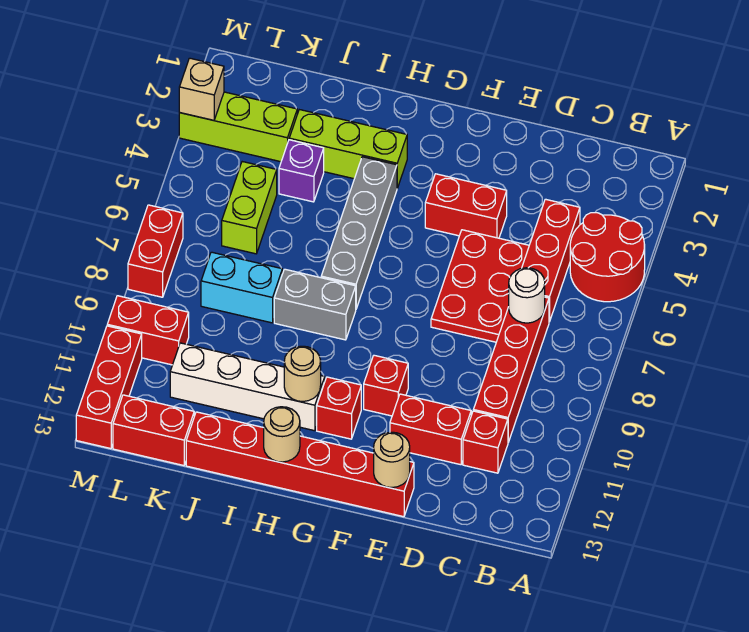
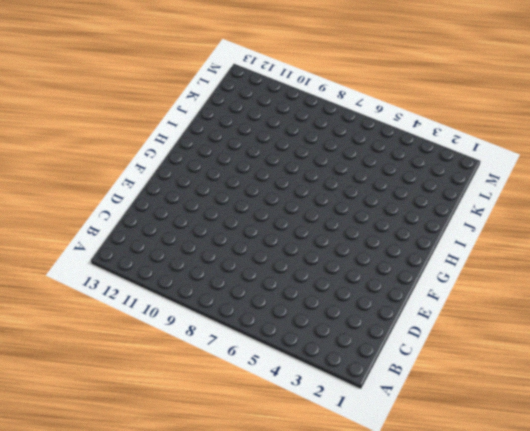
none -> red 2x2 round brick [570,213,645,302]
none -> red 1x3 brick [522,199,580,322]
none -> red 1x4 brick [473,297,549,442]

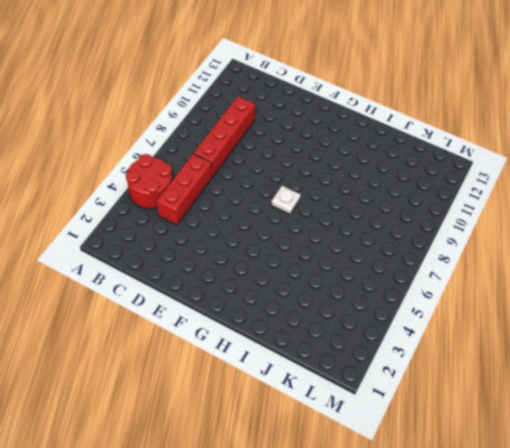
white 1x1 plate [271,186,301,214] -> none
none -> red 1x1 brick [463,411,508,473]
none -> red 2x3 plate [431,230,529,342]
none -> red 1x2 brick [390,394,471,465]

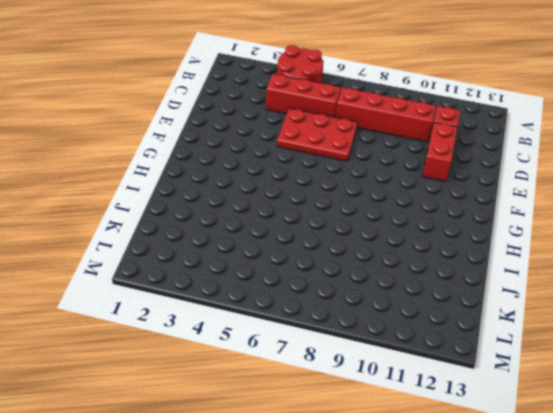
none -> red 1x2 brick [425,174,507,238]
none -> red 1x6 brick [186,412,414,517]
none -> red 1x1 brick [364,355,408,416]

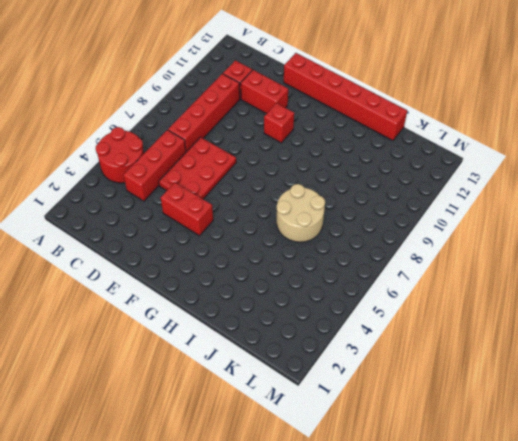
tan 2x2 round brick [277,184,325,242] -> none
none -> red 1x1 brick [317,377,361,439]
none -> lime 1x3 brick [289,110,407,188]
none -> grey 1x4 brick [321,157,397,308]

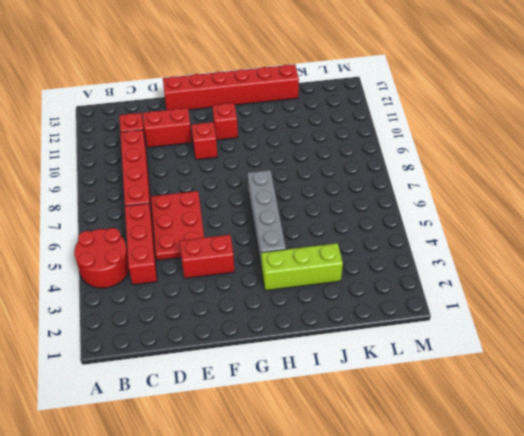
none -> grey 1x2 brick [274,269,356,340]
none -> white 1x4 brick [170,343,325,431]
none -> purple 1x1 brick [279,140,324,202]

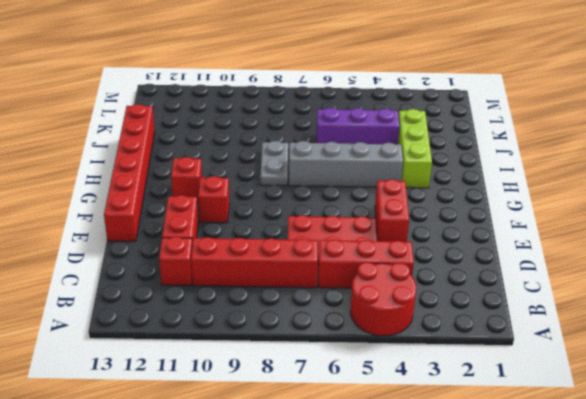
grey 1x2 plate [260,141,288,186] -> grey 1x2 brick [274,269,356,340]
purple 1x3 brick [317,108,400,144] -> purple 1x1 brick [279,140,324,202]
none -> white 1x4 brick [170,343,325,431]
none -> cyan 1x2 brick [201,252,282,323]
none -> lime 1x3 brick [179,92,297,162]

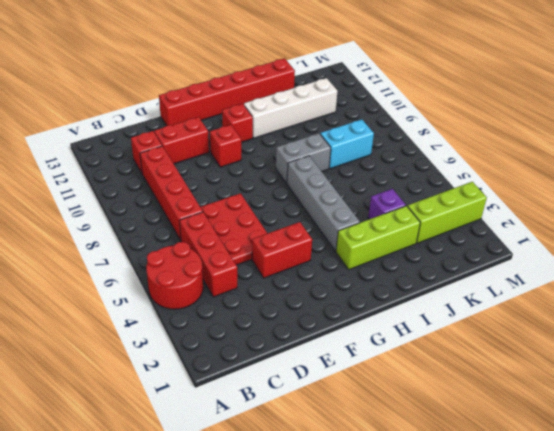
none -> lime 1x2 brick [222,162,277,254]
none -> red 1x2 brick [113,395,194,465]
none -> red 1x2 brick [107,296,189,365]

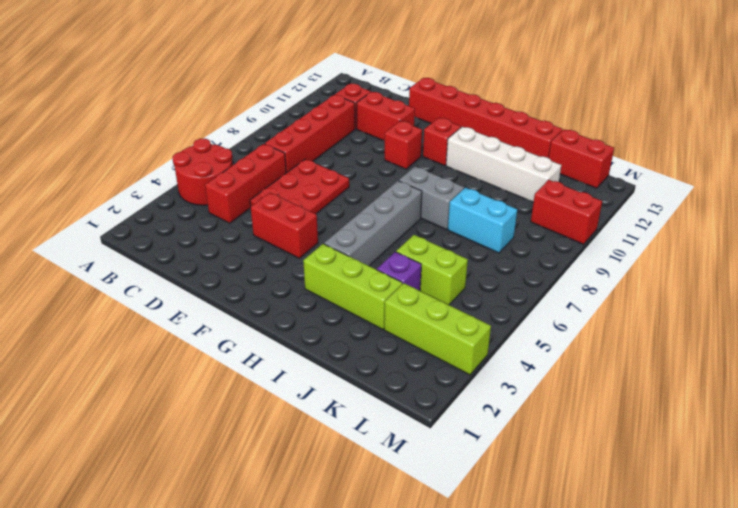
lime 1x2 brick [396,235,468,305] -> lime 1x2 brick turned to [222,162,277,254]
none -> red 1x2 brick [128,205,183,297]
none -> red 1x3 brick [76,326,142,449]
none -> white 1x1 round brick [509,268,545,323]

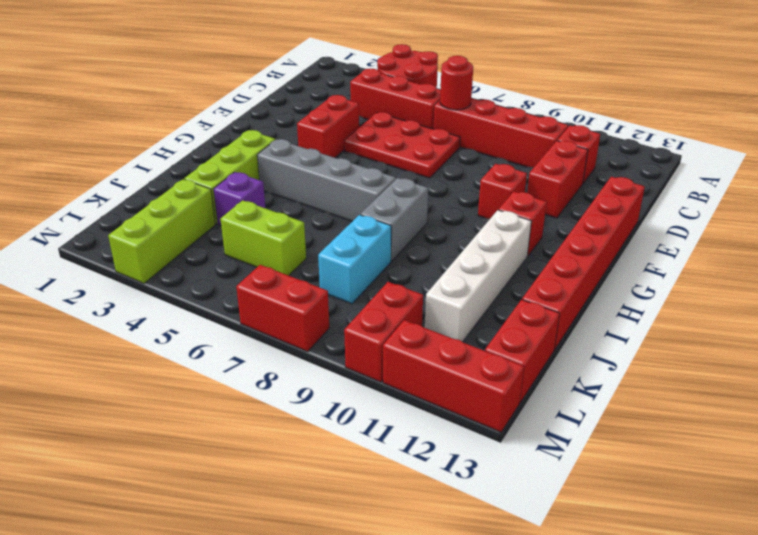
red 1x1 round brick [440,56,473,110] -> white 1x1 round brick [509,268,545,323]
none -> tan 1x1 round brick [374,432,410,488]
none -> tan 1x1 round brick [284,346,321,401]
none -> tan 1x1 round brick [264,407,300,462]

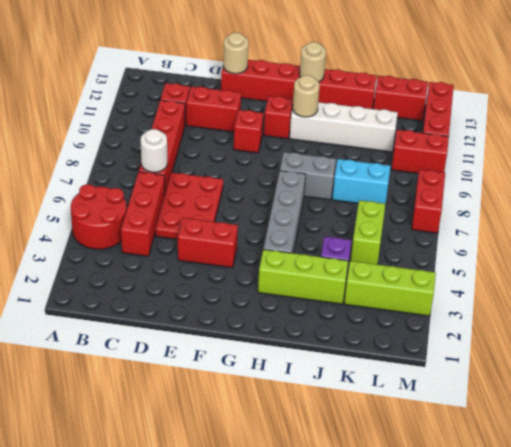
none -> tan 1x1 brick [179,58,224,120]

